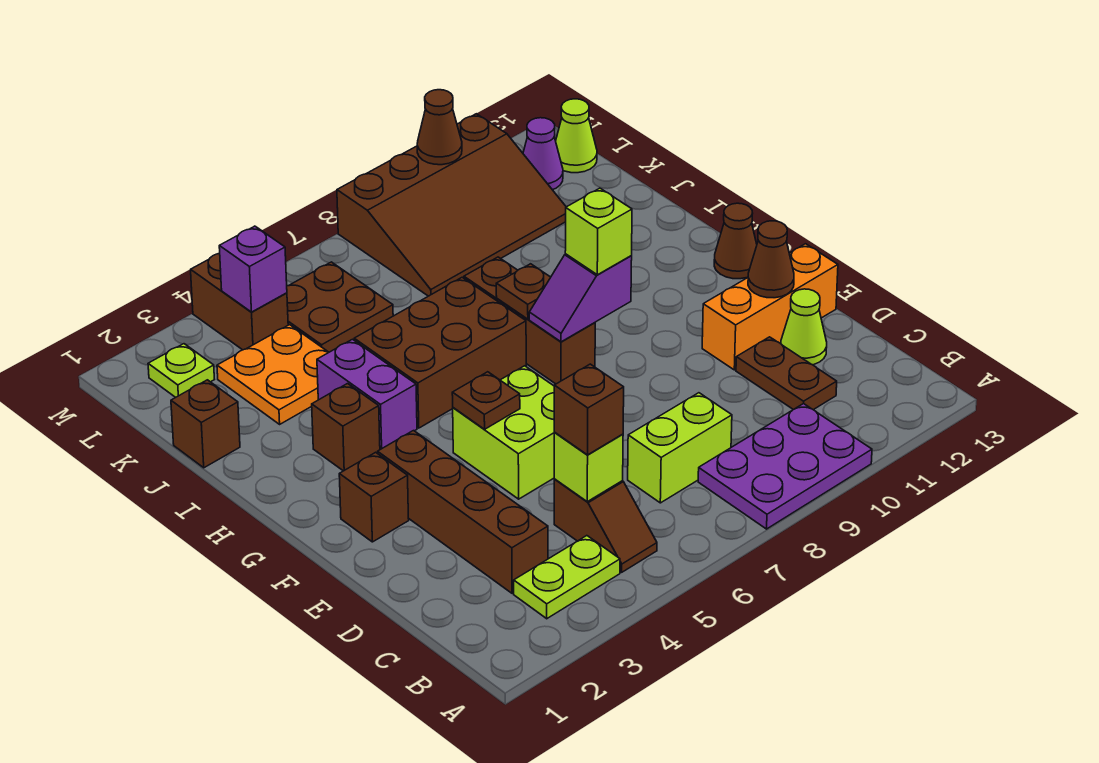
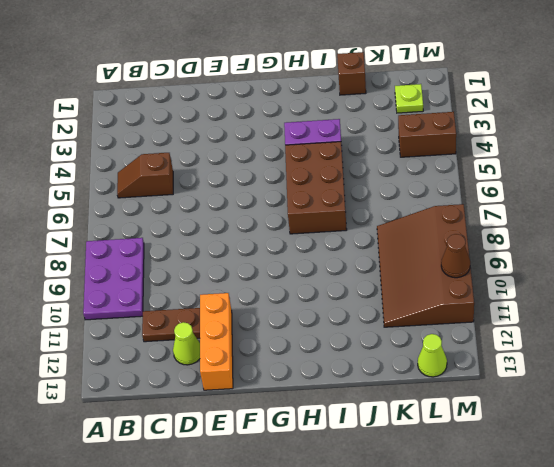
none -> lime 1x2 plate [514,536,620,619]
none -> brown 1x4 brick [378,431,548,593]
none -> lime 1x2 brick [628,393,732,503]
none -> lime 2x2 brick [453,366,555,499]

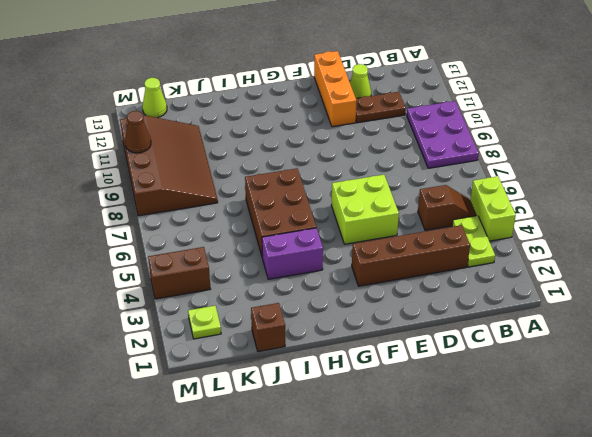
lime 1x2 brick [470,176,516,241] -> lime 1x2 brick moved to [628,393,732,503]
none -> brown 1x1 brick [339,452,409,542]
none -> brown 1x3 brick [464,257,595,384]
none -> brown 1x1 cone [714,203,757,279]
none -> brown 1x1 brick [312,384,380,471]

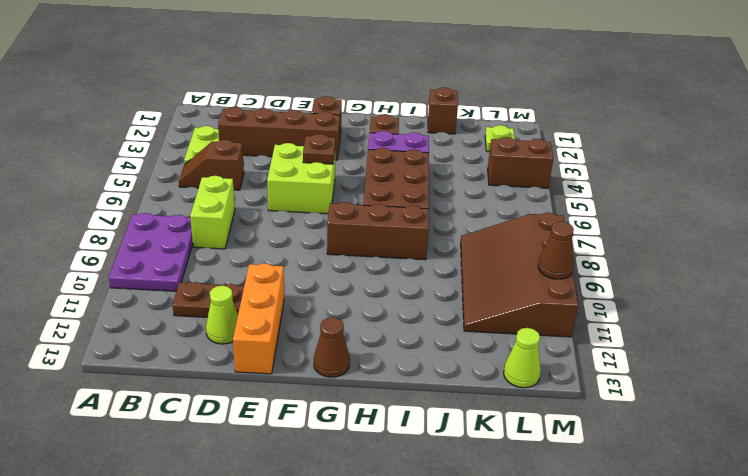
none -> orange 2x2 plate [217,325,329,424]
none -> brown 2x2 plate [287,262,393,352]
none -> purple 1x1 cone [523,118,563,190]
none -> lime 1x1 brick [554,433,623,502]

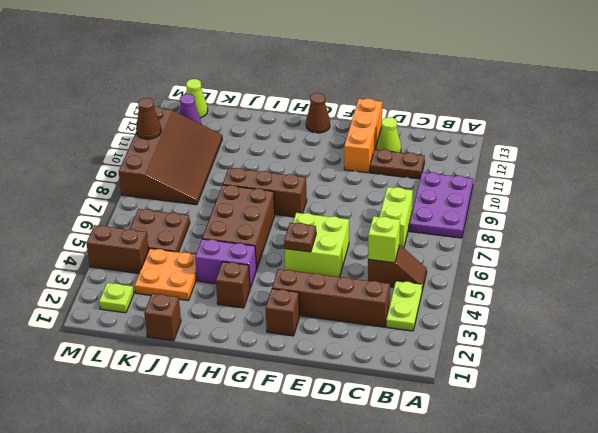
none -> brown 1x1 cone [748,221,794,298]
none -> purple 1x2 slope [529,254,632,342]
none -> brown 1x1 plate [496,264,551,319]
none -> purple 1x1 brick [219,226,287,312]

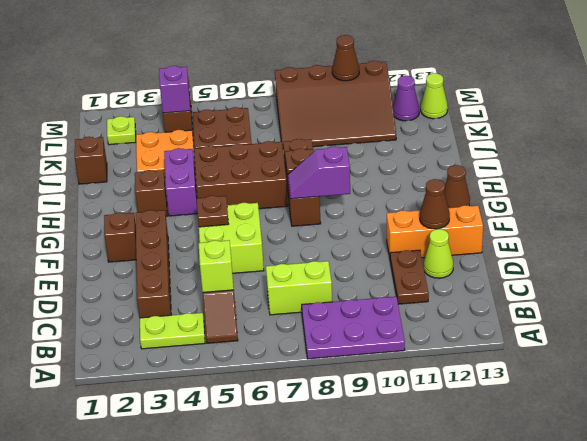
none -> brown 1x1 brick [554,364,624,455]
none -> lime 1x1 brick [565,188,632,275]

